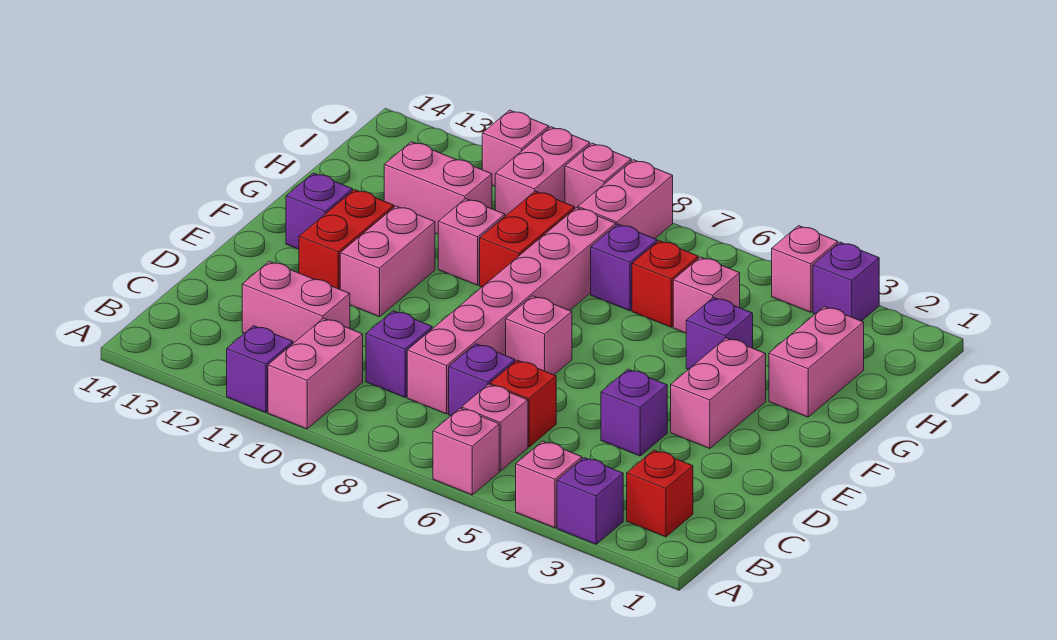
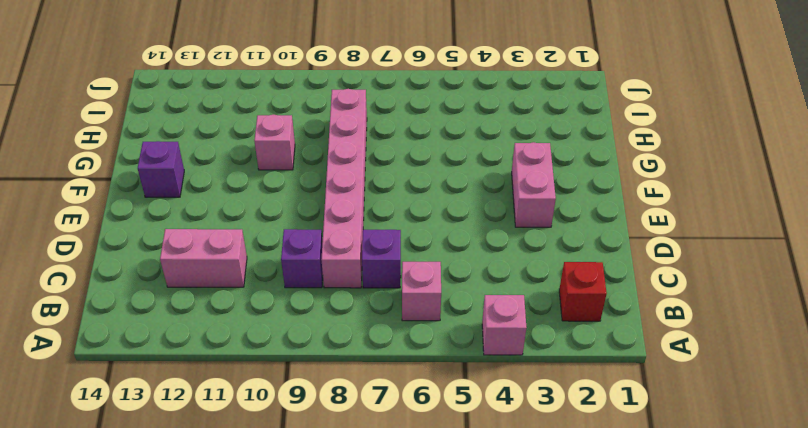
none -> purple 1x1 brick [557,458,623,544]
none -> pink 1x1 brick [433,408,499,495]
none -> pink 1x2 brick [268,318,363,429]
none -> purple 1x1 brick [227,326,293,412]

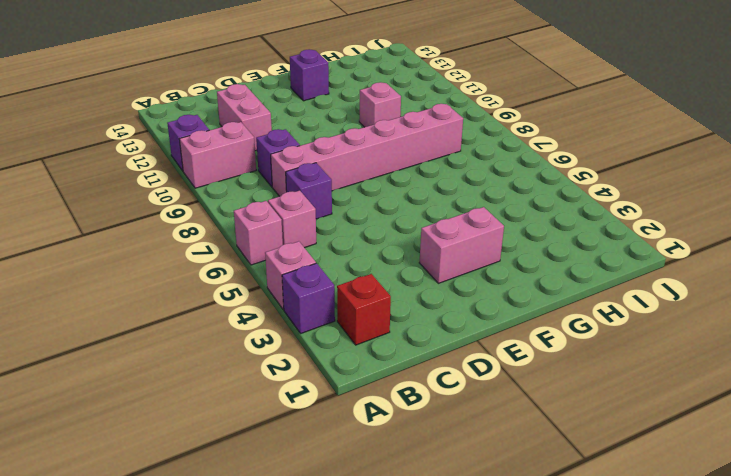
none -> red 1x1 brick [490,360,556,447]
none -> purple 1x1 brick [601,369,667,456]
none -> pink 1x1 brick [506,296,572,375]
none -> pink 1x2 brick [340,206,435,317]

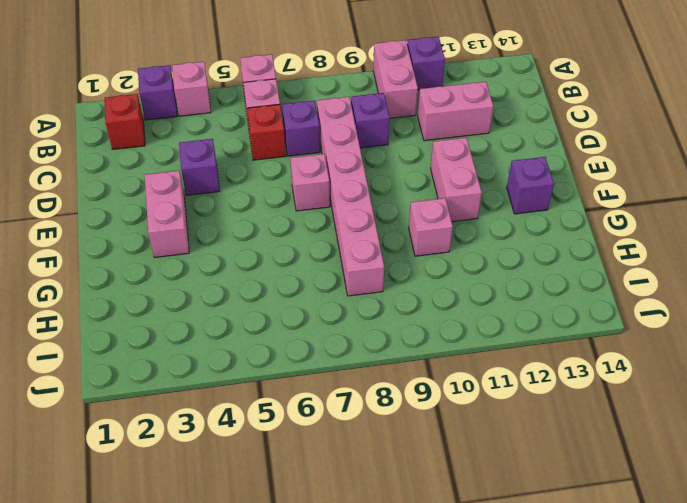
none -> red 1x2 brick [299,190,394,289]
none -> pink 1x2 brick [769,307,864,417]
none -> purple 1x1 brick [686,298,753,370]
none -> red 1x2 brick [480,191,575,287]

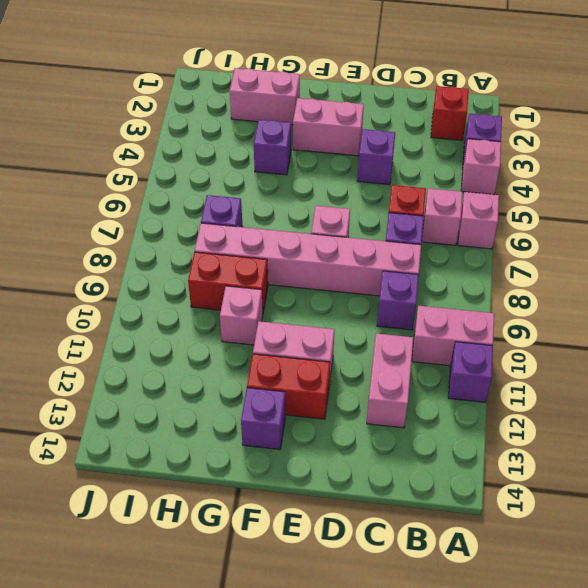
none -> pink 1x1 brick [673,257,740,333]
none -> red 1x1 brick [632,241,698,327]
none -> pink 1x2 brick [384,142,492,234]
none -> pink 1x2 brick [578,160,673,239]

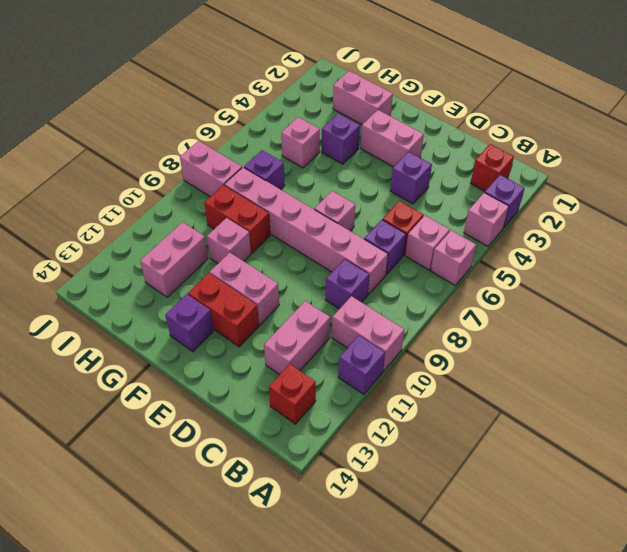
red 1x1 brick [269,364,316,424] -> red 1x1 brick moved to [632,241,698,327]
none -> pink 1x2 brick [495,127,590,216]
none -> purple 1x1 brick [813,242,879,321]
none -> pink 1x1 brick [772,226,838,312]
none -> pink 1x1 brick [565,143,631,208]

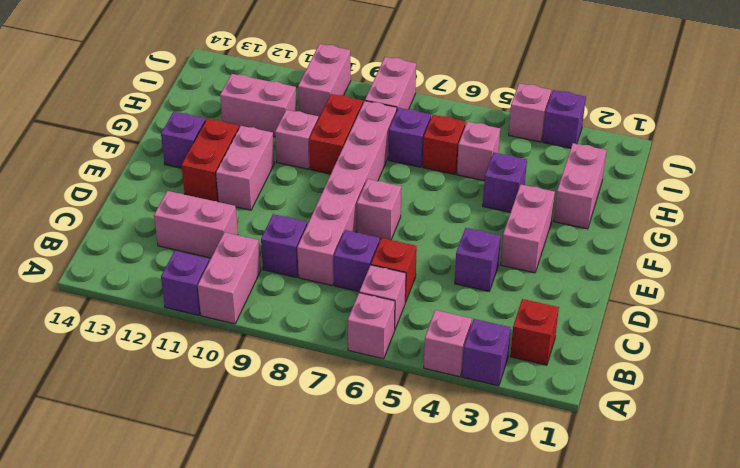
none -> pink 1x1 brick [565,143,631,208]
none -> pink 1x1 brick [482,110,549,186]

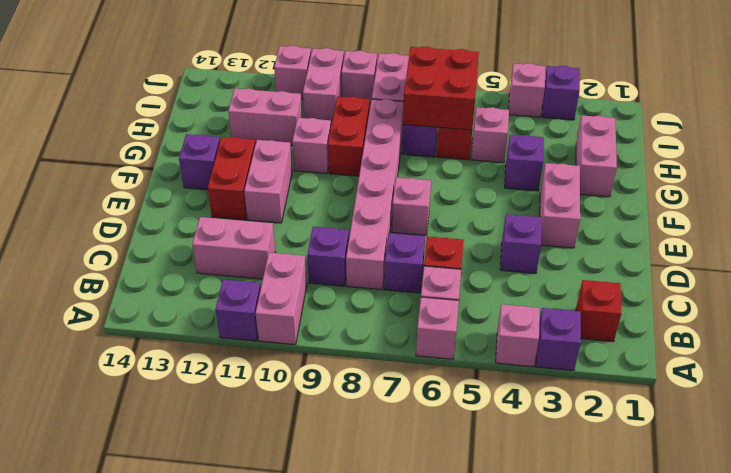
red 2x2 brick [403,46,479,130] -> none

